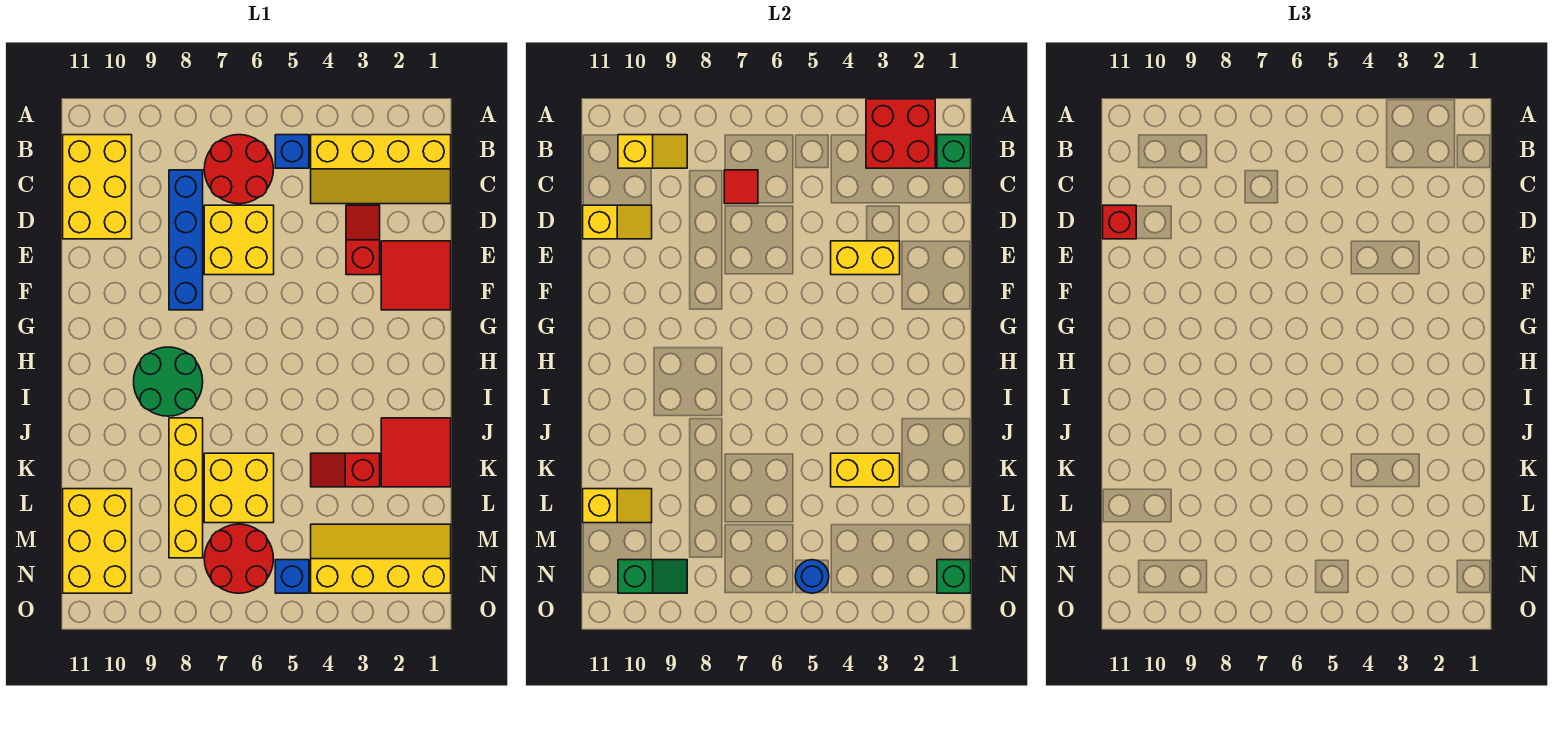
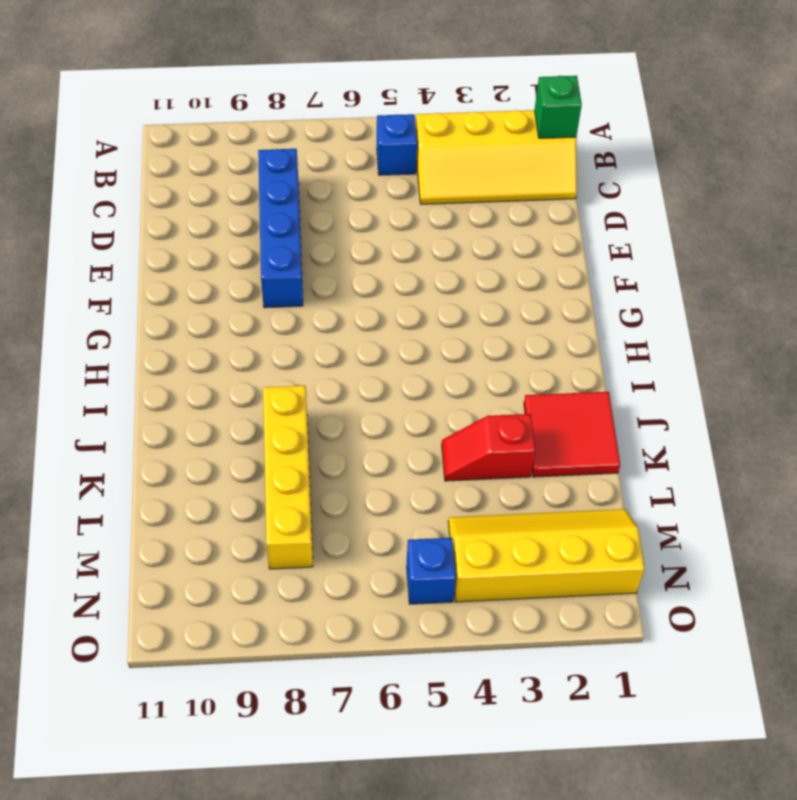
none -> red 2x2 round brick [204,135,273,204]
none -> yellow 2x3 brick [63,135,132,239]
none -> red 1x2 slope [346,205,380,275]

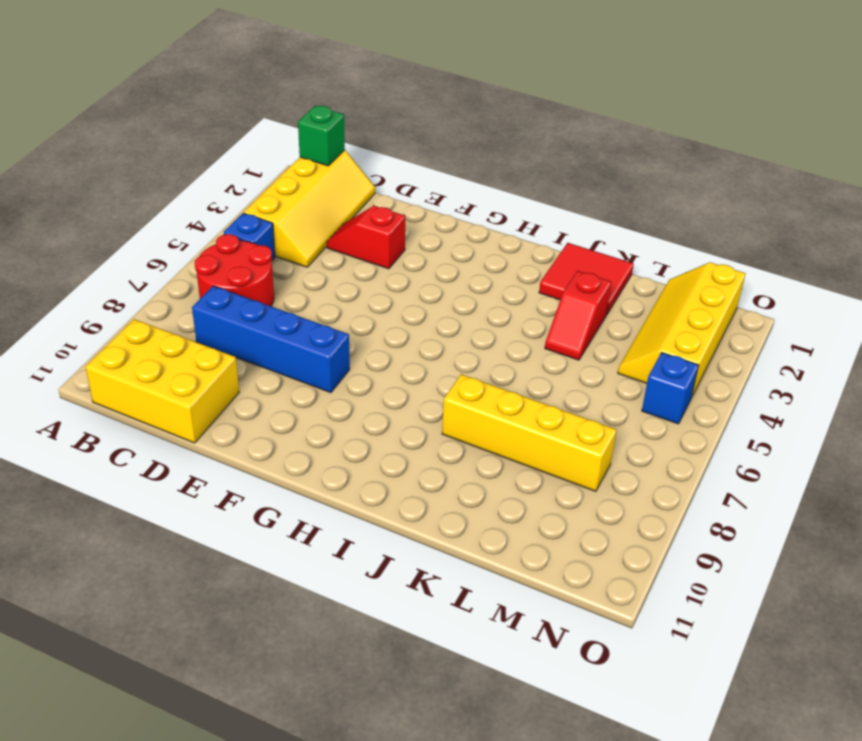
none -> yellow 2x2 brick [204,205,274,275]
none -> red 2x2 tile [381,241,451,310]
none -> green 2x2 round brick [134,347,203,416]

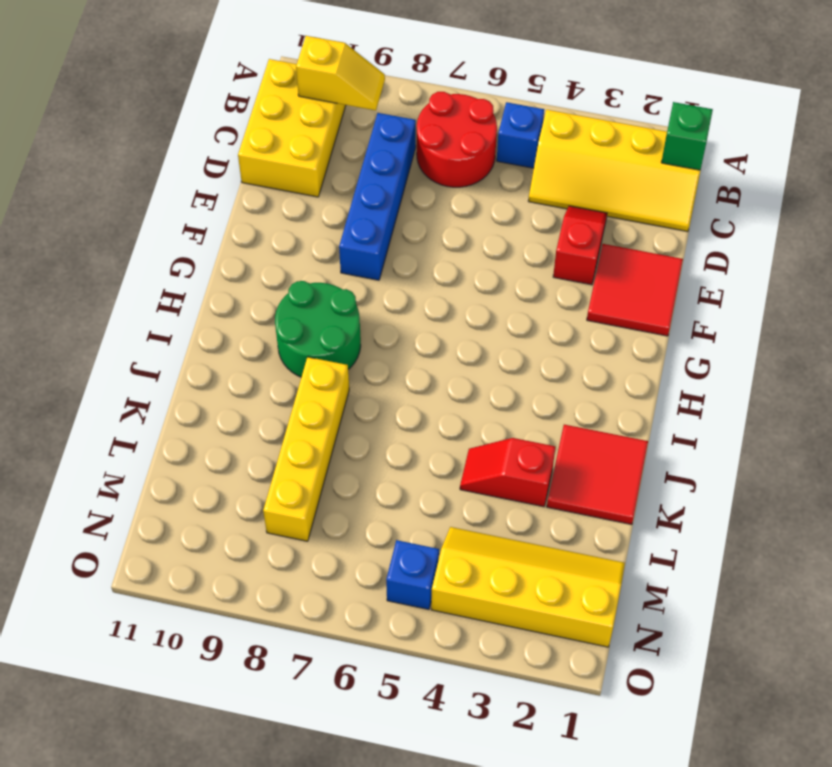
none -> yellow 2x2 brick [204,205,274,275]
none -> yellow 2x2 brick [204,453,274,523]
none -> yellow 2x3 brick [63,489,132,593]

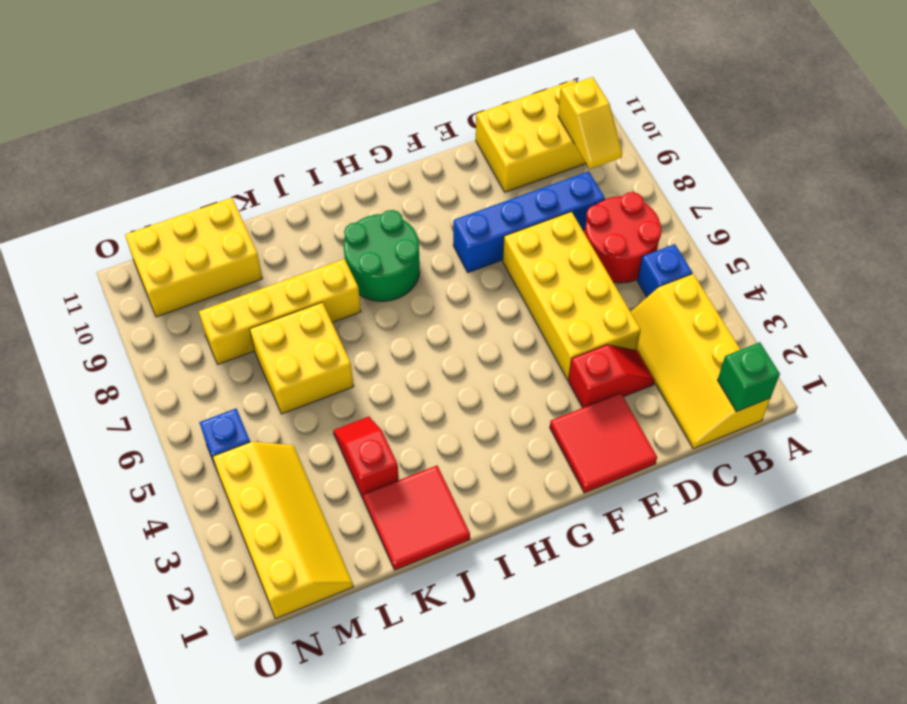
yellow 2x4 brick [503,212,641,380] -> yellow 2x2 brick [204,205,274,275]
none -> red 2x2 round brick [204,524,273,593]
none -> red 2x2 brick [866,99,935,168]
none -> red 1x1 tile [724,170,758,204]

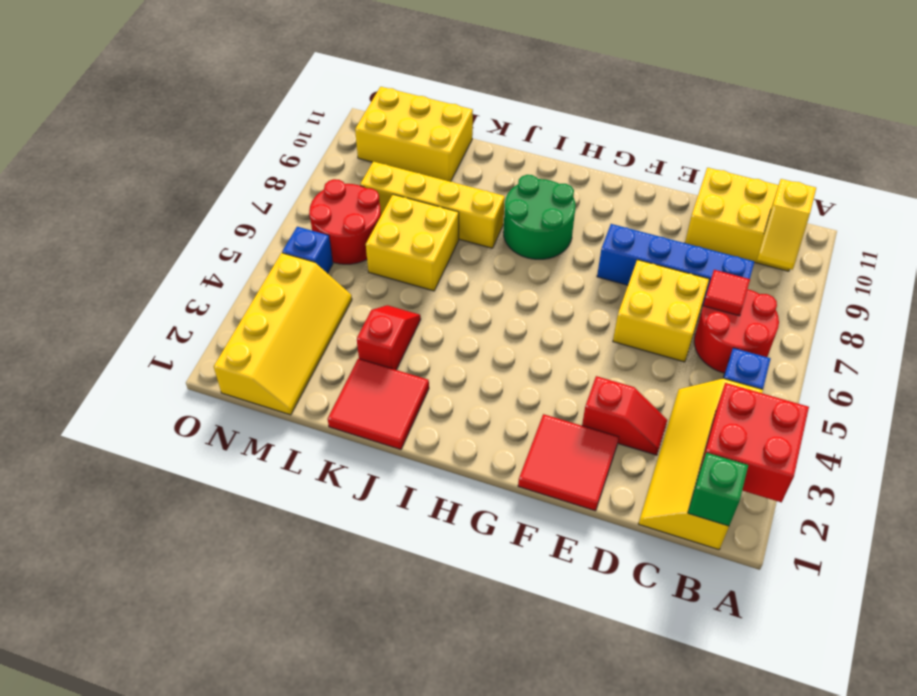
none -> yellow 1x2 slope [583,205,652,239]
none -> yellow 1x2 brick [831,241,900,275]
none -> yellow 1x2 brick [831,453,900,487]

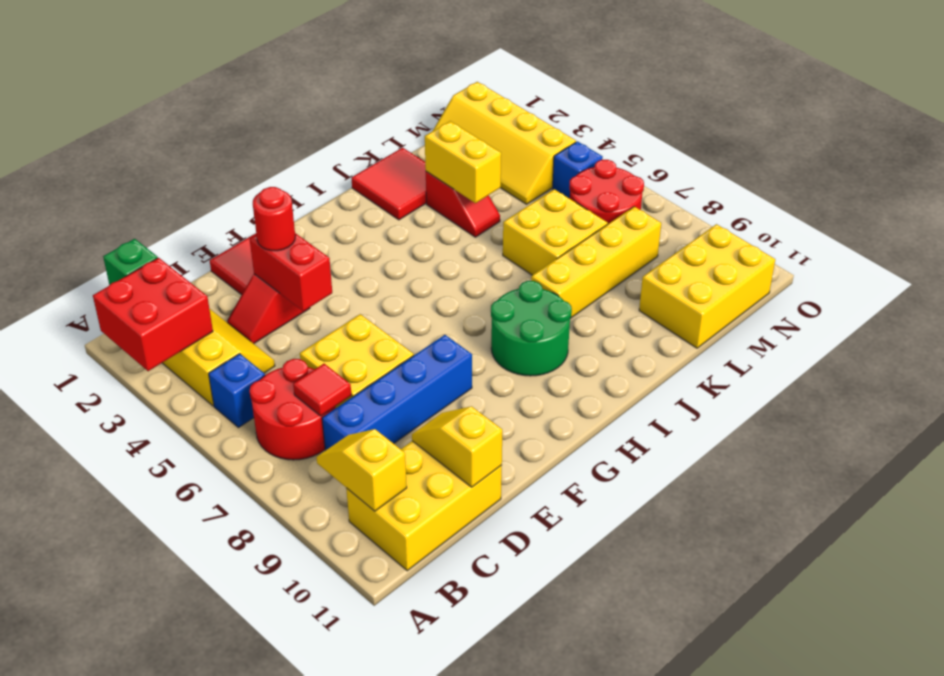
red 1x2 brick [250,233,332,311] -> yellow 1x2 brick [831,241,900,275]
red 1x1 round brick [253,187,295,251] -> none
none -> yellow 1x2 slope [583,489,652,523]
none -> green 1x1 brick [937,560,971,593]
none -> blue 1x1 round brick [795,560,829,593]

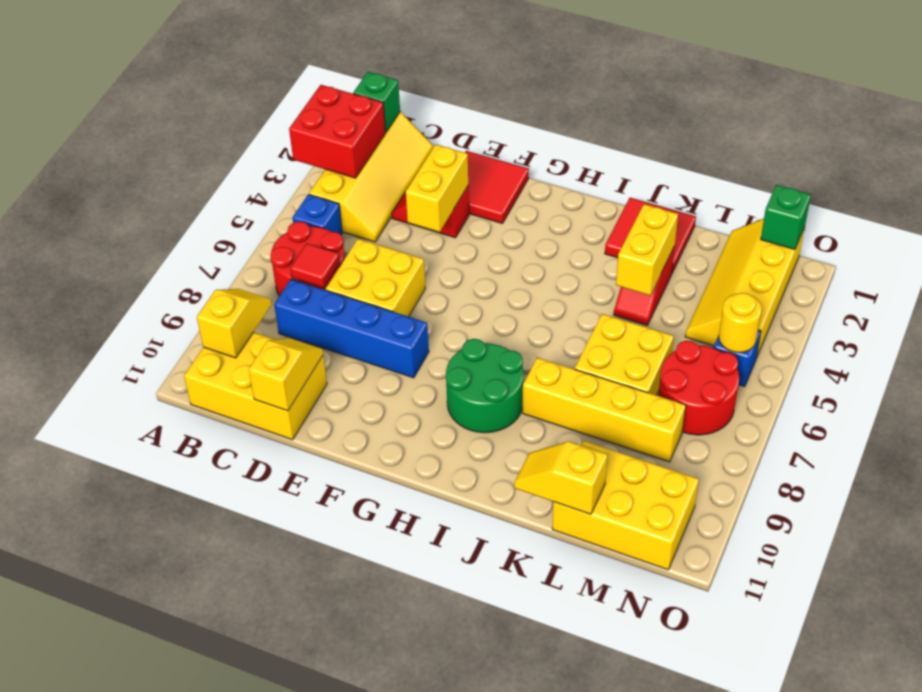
yellow 1x2 slope [514,441,607,514] -> yellow 1x2 slope turned to [583,489,652,523]
yellow 1x1 round brick [719,293,762,353] -> blue 1x1 round brick [795,560,829,593]
none -> green 1x2 slope [618,560,687,593]
none -> red 1x1 brick [1103,205,1136,239]

